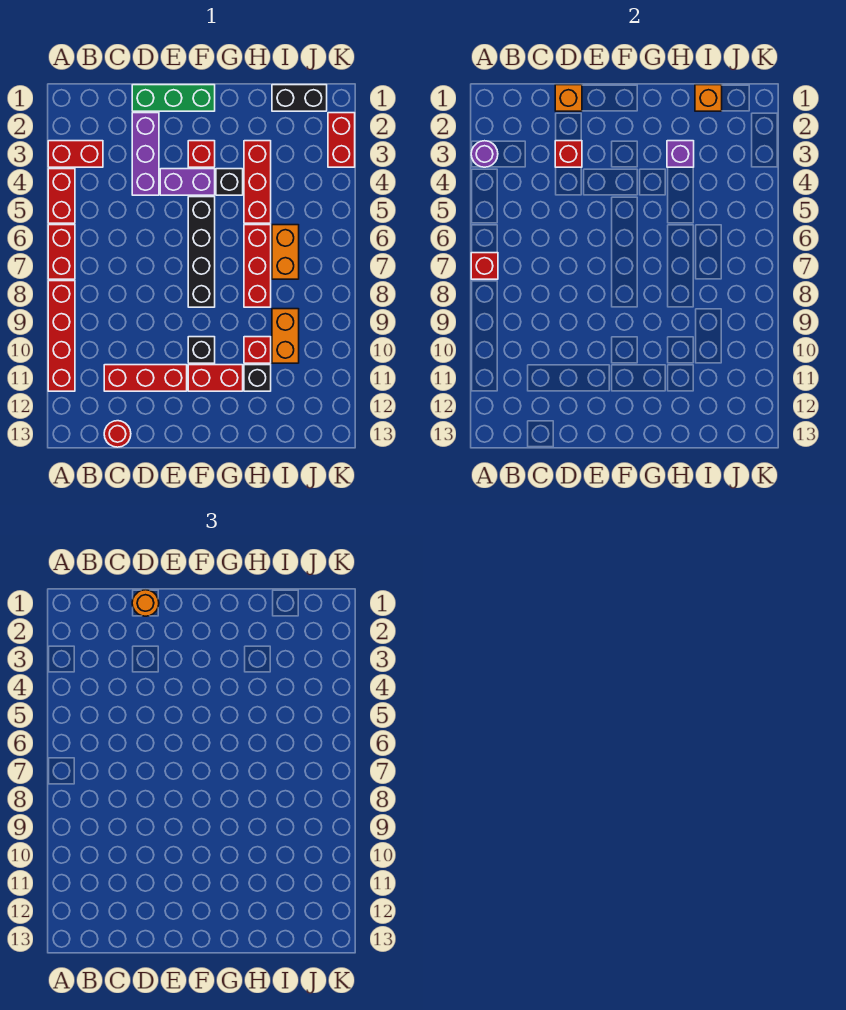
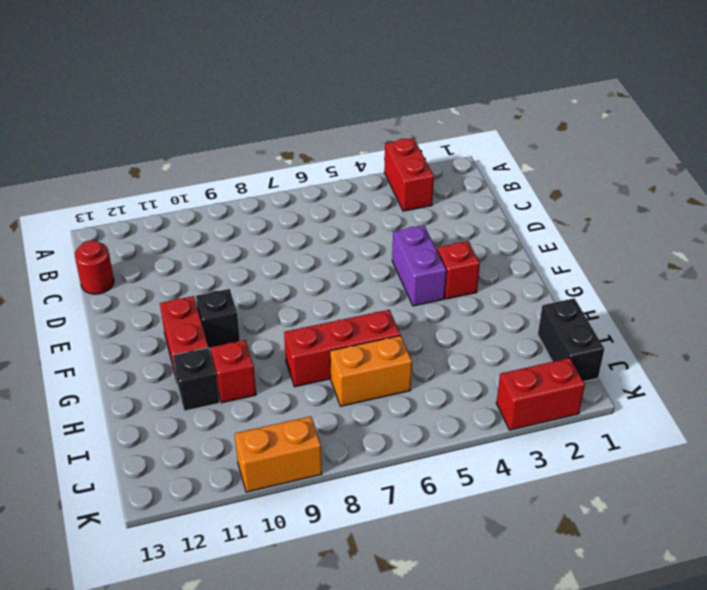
orange 1x2 brick [235,416,322,492] -> orange 1x2 brick moved to [272,309,299,363]
none -> red 1x2 brick [48,169,75,223]
none -> red 1x2 brick [48,225,75,279]
none -> red 1x4 brick [48,281,75,391]

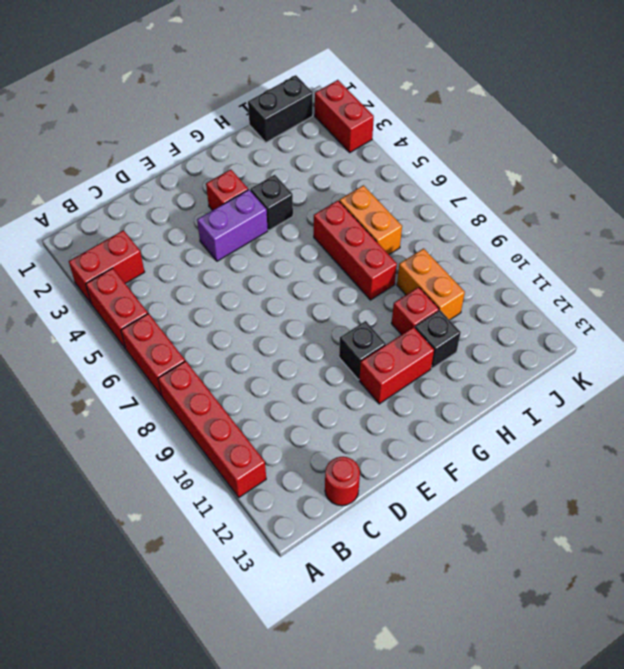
none -> red 1x3 brick [104,365,187,391]
none -> green 1x3 brick [132,85,215,111]
none -> purple 1x3 brick [132,113,159,195]

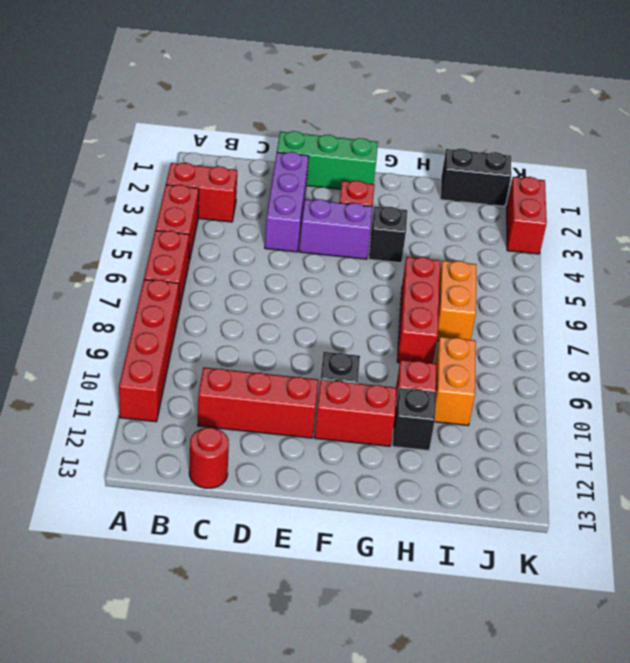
none -> black 1x4 brick [188,197,215,307]
none -> red 1x3 brick [244,141,271,223]
none -> purple 1x1 round brick [471,141,498,167]

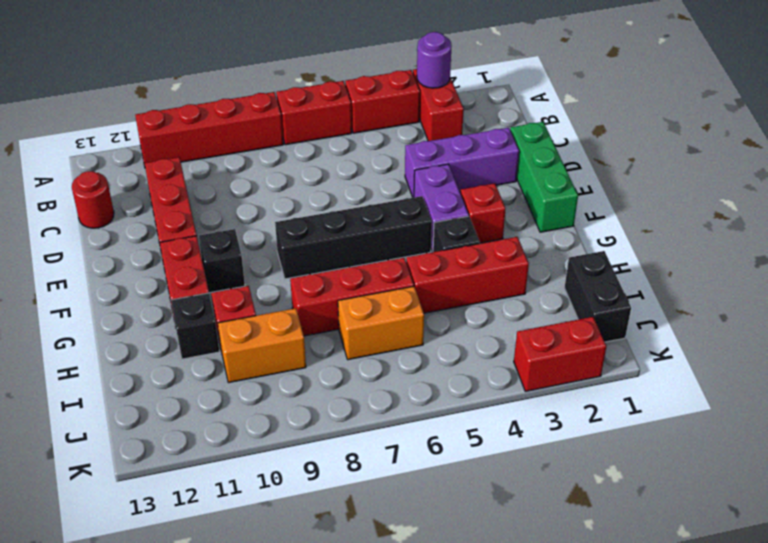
none -> red 1x1 brick [471,253,498,279]
none -> orange 1x1 brick [555,85,582,111]
none -> red 1x1 brick [555,141,582,167]

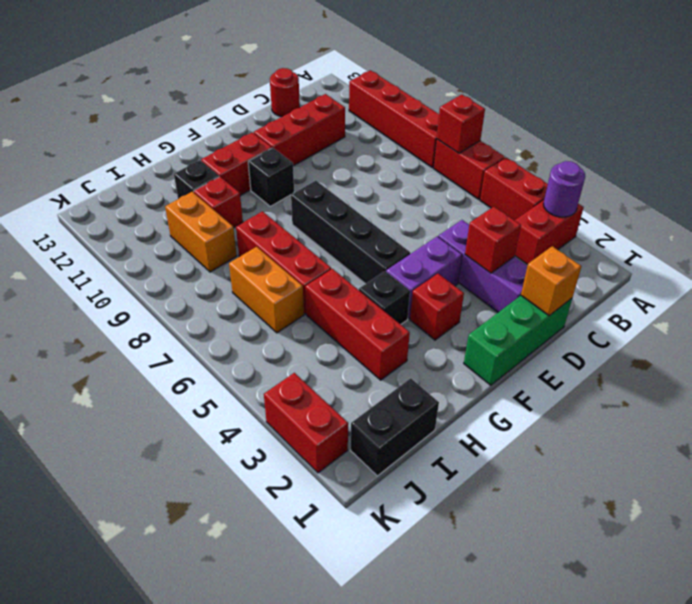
none -> purple 1x1 brick [667,141,694,167]
none -> orange 1x1 brick [695,85,722,111]
none -> orange 1x1 round brick [132,590,159,616]

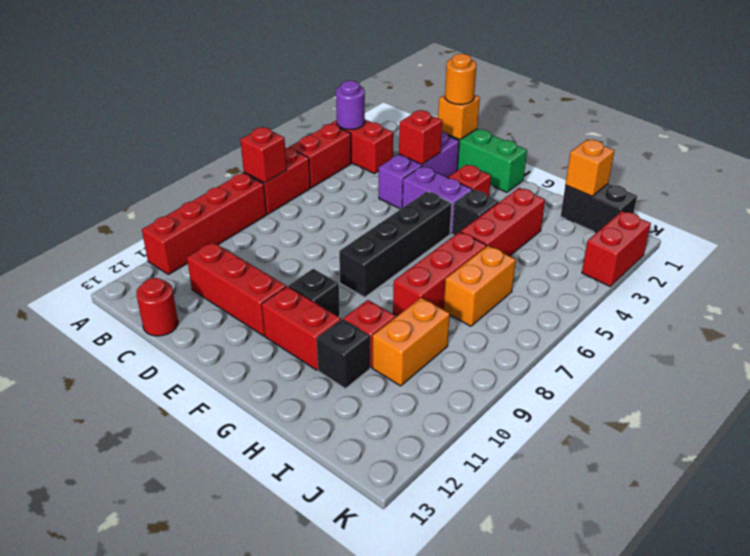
none -> purple 1x1 brick [667,141,694,167]

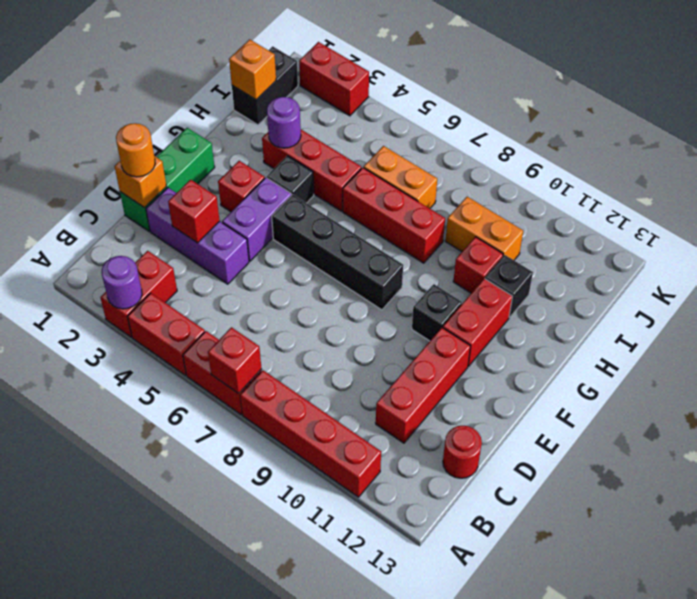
purple 1x1 round brick [267,97,301,148] -> purple 1x1 brick [667,141,694,167]

